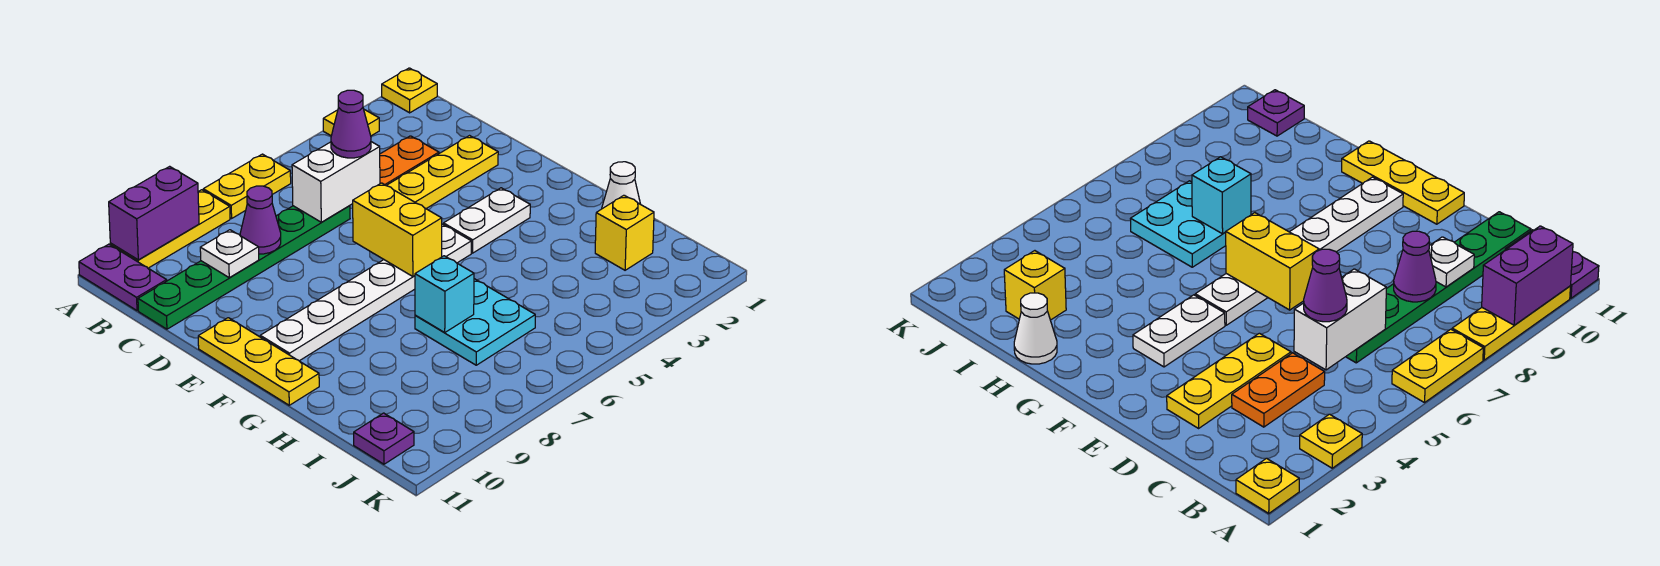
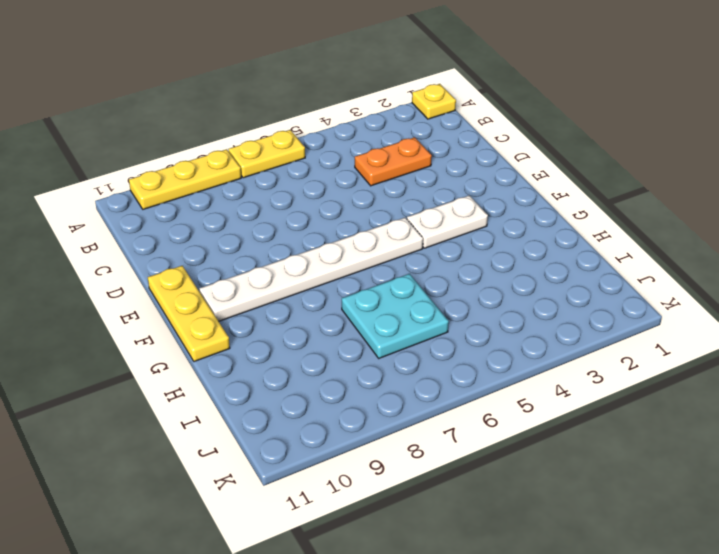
none -> yellow 1x1 plate [323,110,379,136]
none -> purple 1x2 plate [79,244,167,311]
none -> green 1x6 plate [138,206,350,329]

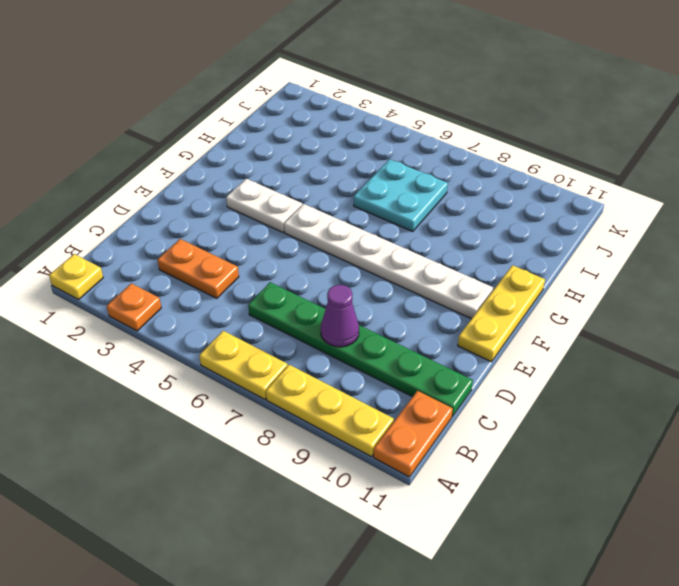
orange 1x1 plate [107,283,161,331] -> yellow 1x1 plate [323,110,379,136]
orange 1x2 plate [374,391,453,477] -> purple 1x2 plate [79,244,167,311]
none -> yellow 1x3 plate [387,136,498,208]
none -> white 1x1 cone [602,162,640,209]
none -> yellow 1x1 brick [595,195,654,270]

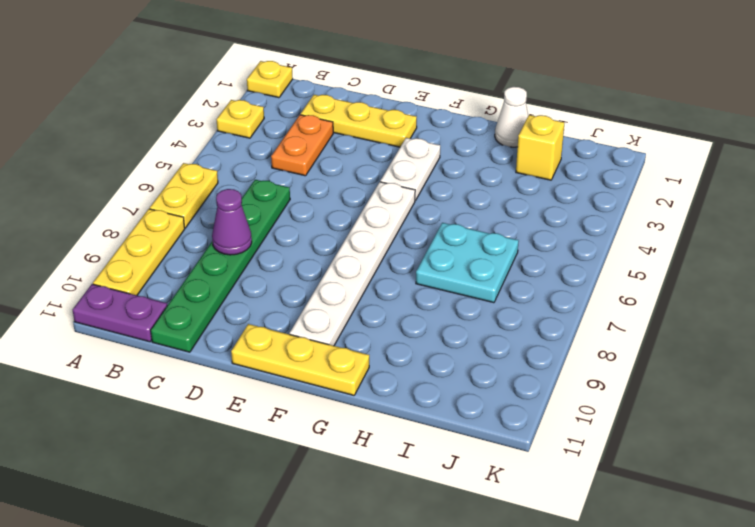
yellow 1x3 plate [300,95,417,147] -> yellow 1x3 plate turned to [387,136,498,208]
none -> purple 1x1 plate [354,413,414,464]
none -> purple 1x2 brick [109,166,199,260]
none -> white 1x2 brick [292,142,380,222]

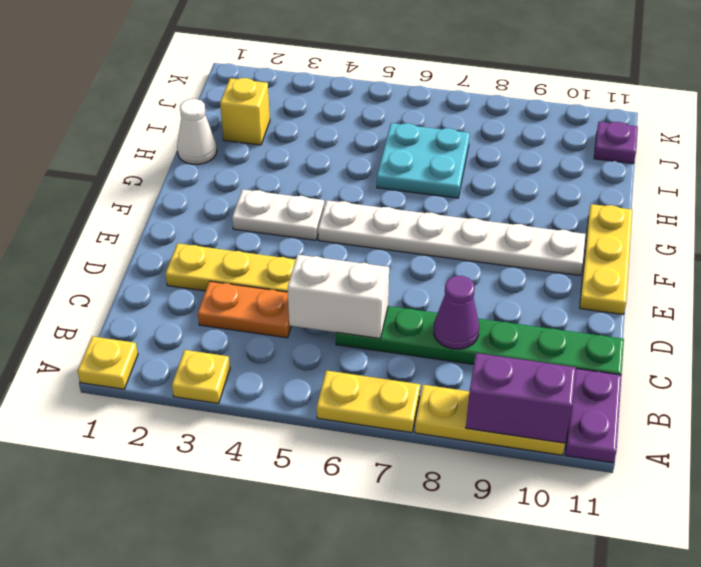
none -> white 1x1 plate [200,230,259,278]
none -> yellow 1x2 brick [353,183,442,276]
none -> cyan 1x1 brick [415,256,474,333]

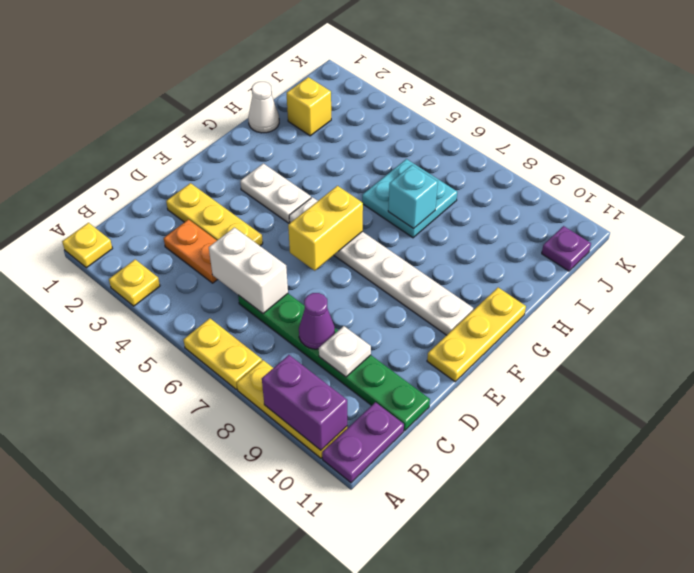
none -> purple 1x1 cone [331,90,371,158]

